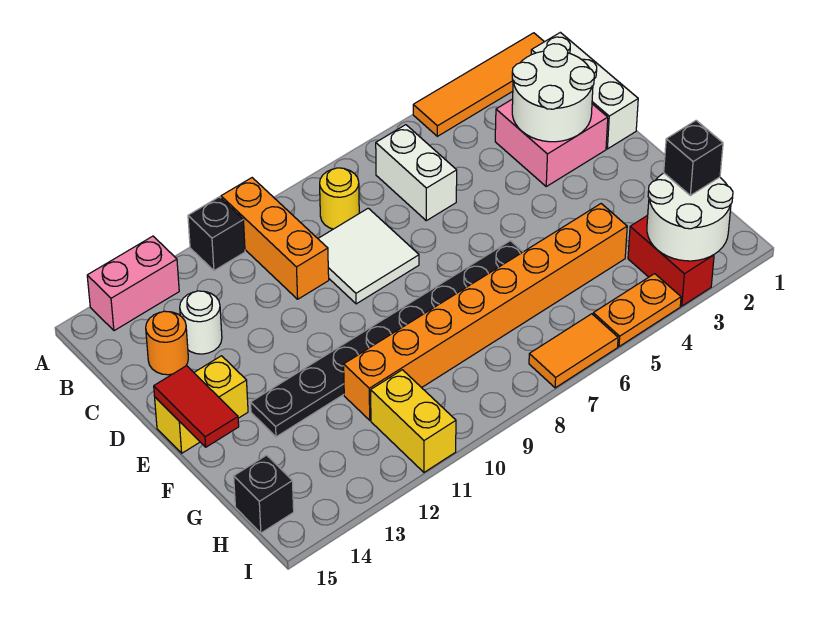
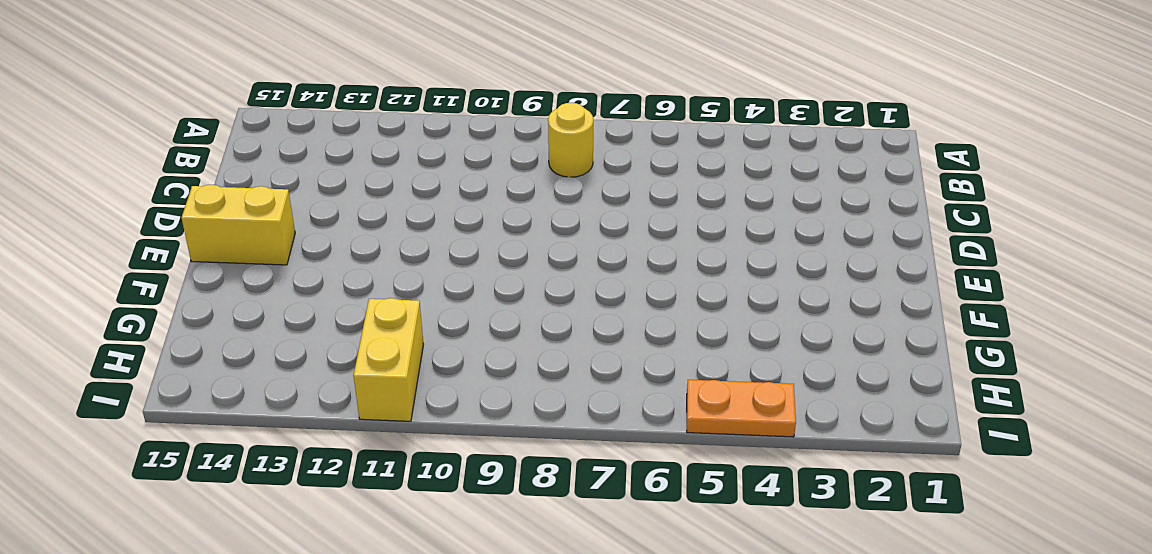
none -> orange 1x4 tile [413,33,544,136]
none -> orange 1x3 brick [221,178,329,299]
none -> black 1x1 brick [188,197,245,271]

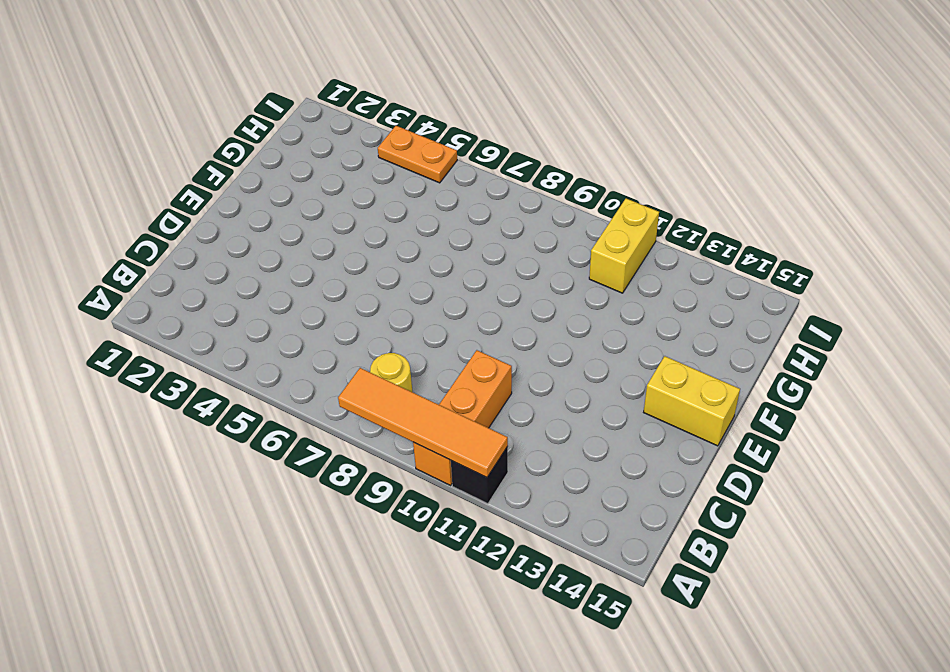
orange 1x4 tile [338,368,508,477] -> orange 1x4 tile moved to [413,33,544,136]
none -> pink 1x2 brick [87,236,179,331]
none -> white 1x3 brick [531,32,638,149]
none -> white 1x2 brick [376,125,457,221]

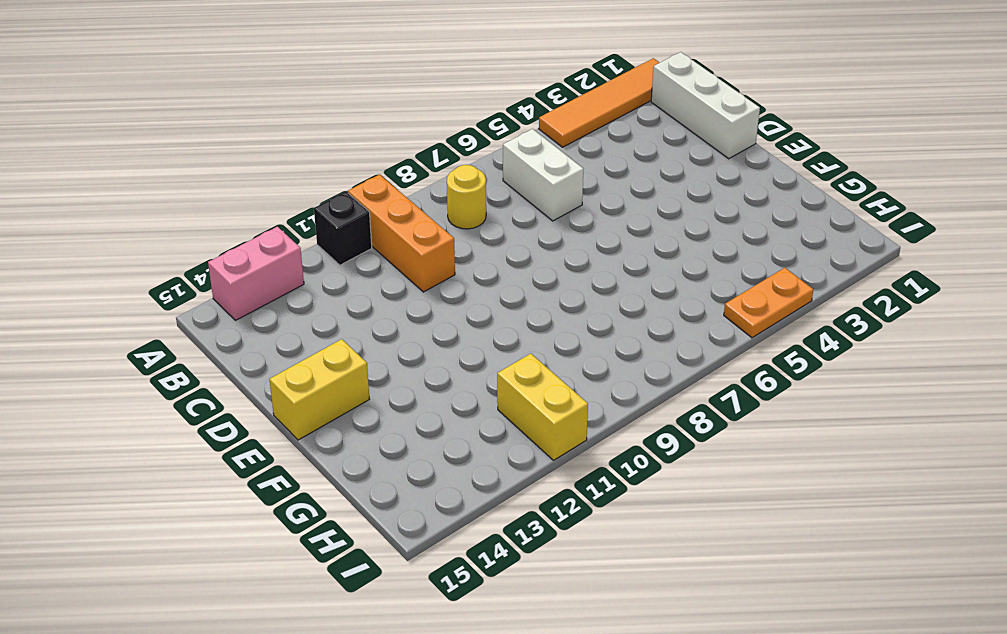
none -> pink 2x2 brick [495,99,608,186]
none -> white 2x2 tile [318,208,419,304]
none -> white 1x1 round brick [180,291,222,354]

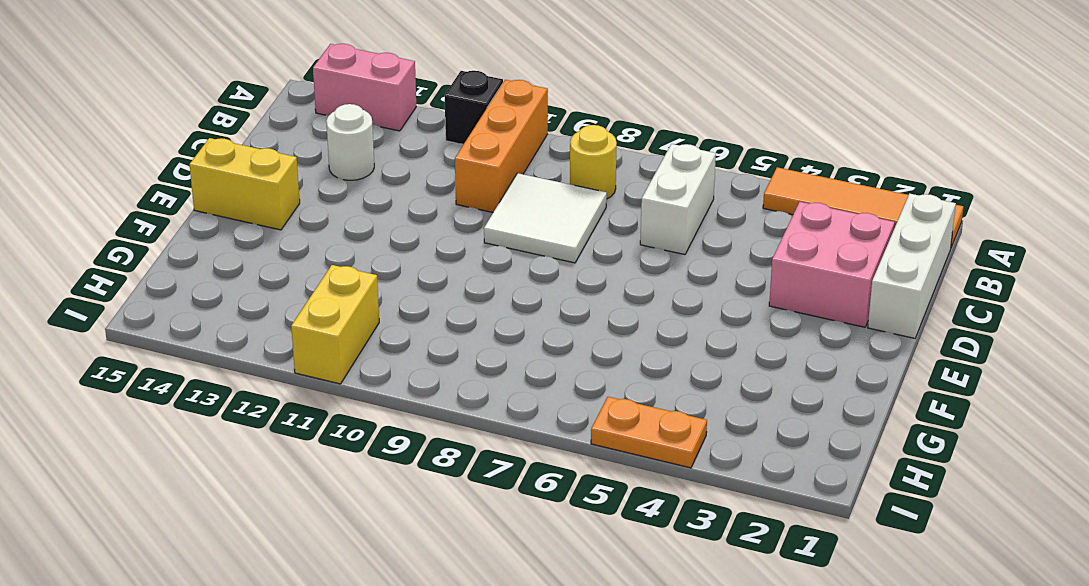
none -> orange 1x1 round brick [146,311,188,375]
none -> black 1x8 plate [251,241,523,437]
none -> orange 1x8 brick [344,204,627,420]

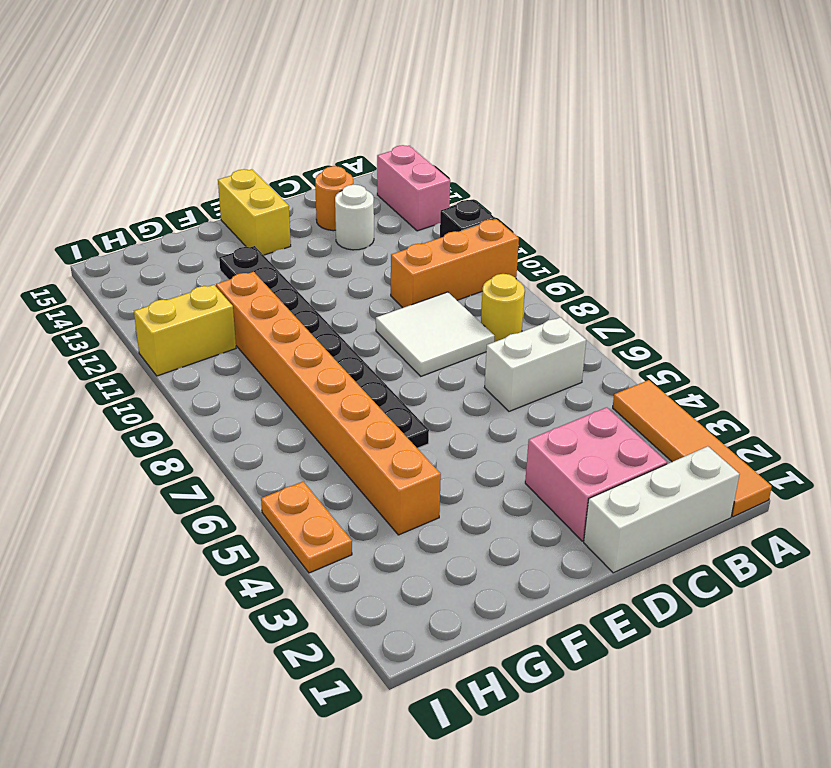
none -> red 1x2 brick [628,215,714,306]
none -> black 1x1 brick [234,455,294,533]
none -> orange 1x2 tile [529,314,618,388]

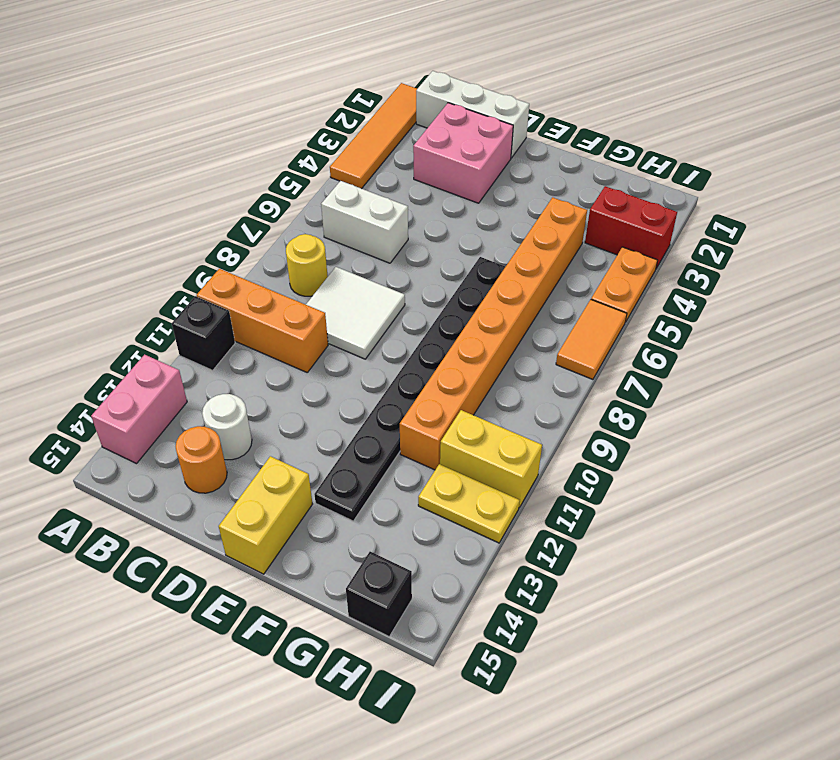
yellow 1x2 plate [418,464,520,543] -> none
none -> white 2x2 round brick [512,44,594,142]
none -> red 1x2 tile [154,366,239,447]
none -> white 2x2 round brick [647,173,733,261]

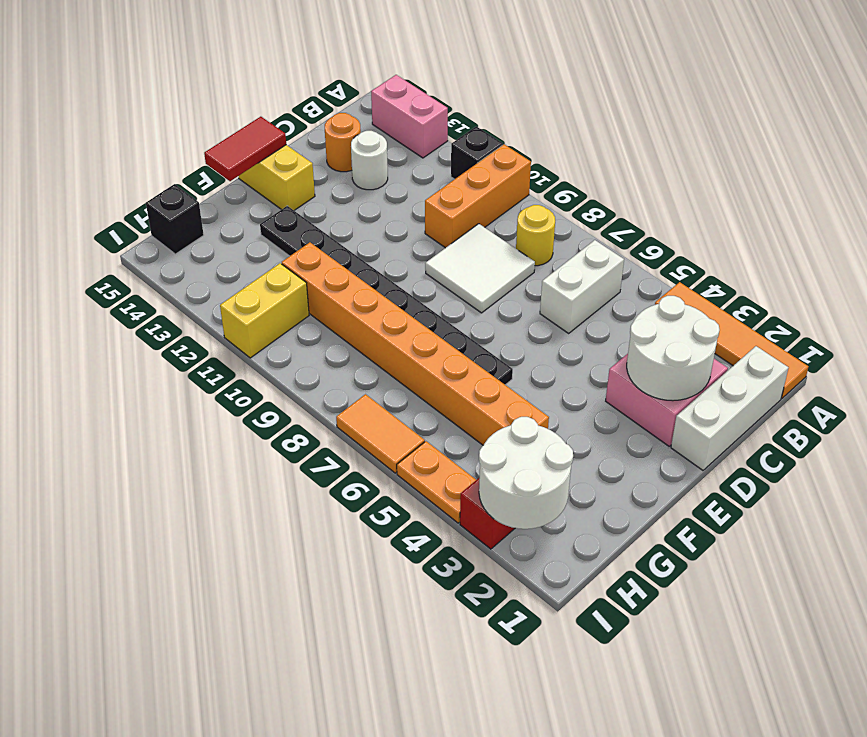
none -> black 1x1 brick [664,120,723,195]

